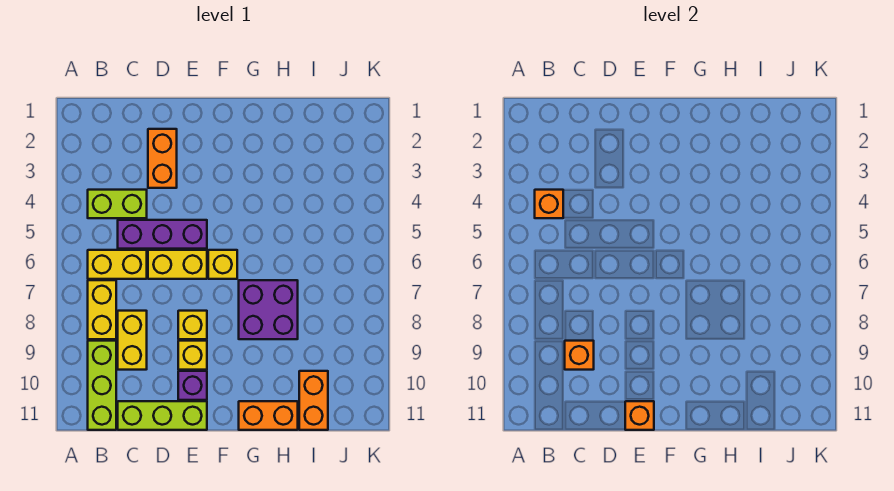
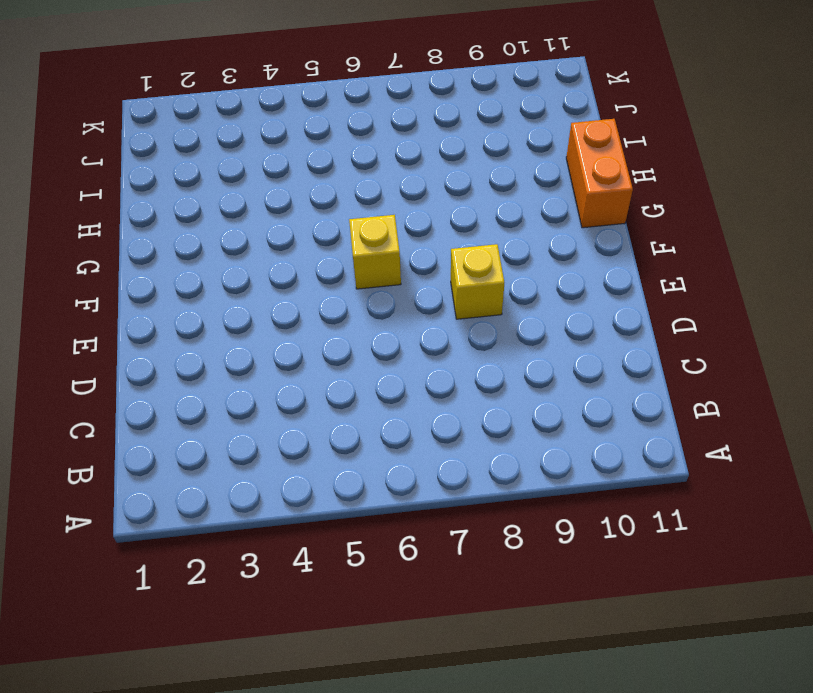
none -> lime 1x2 brick [88,190,147,218]
none -> yellow 1x2 brick [88,250,147,279]
none -> yellow 1x2 brick [88,280,116,339]

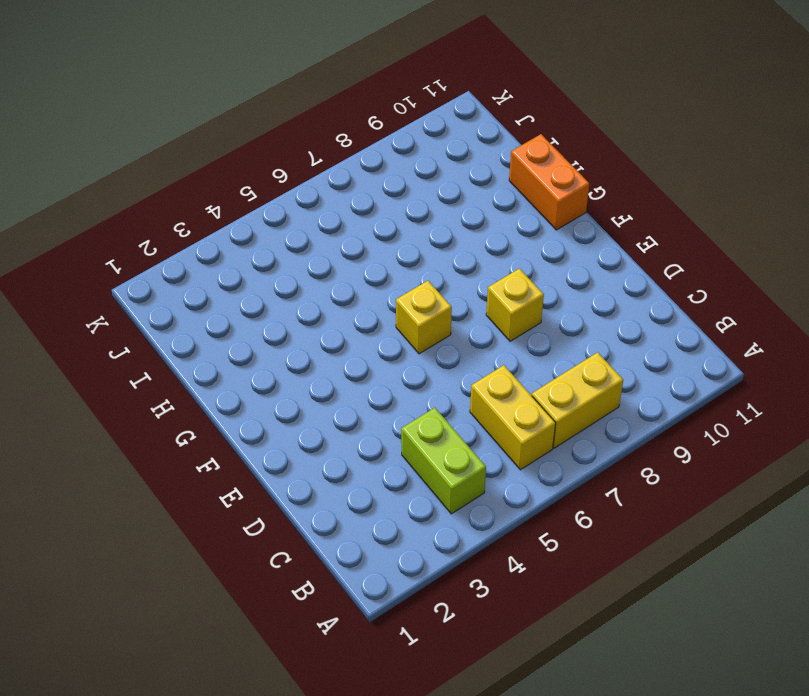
none -> lime 1x3 brick [88,341,116,430]
none -> purple 1x3 brick [118,220,207,249]
none -> yellow 1x2 brick [118,311,147,370]

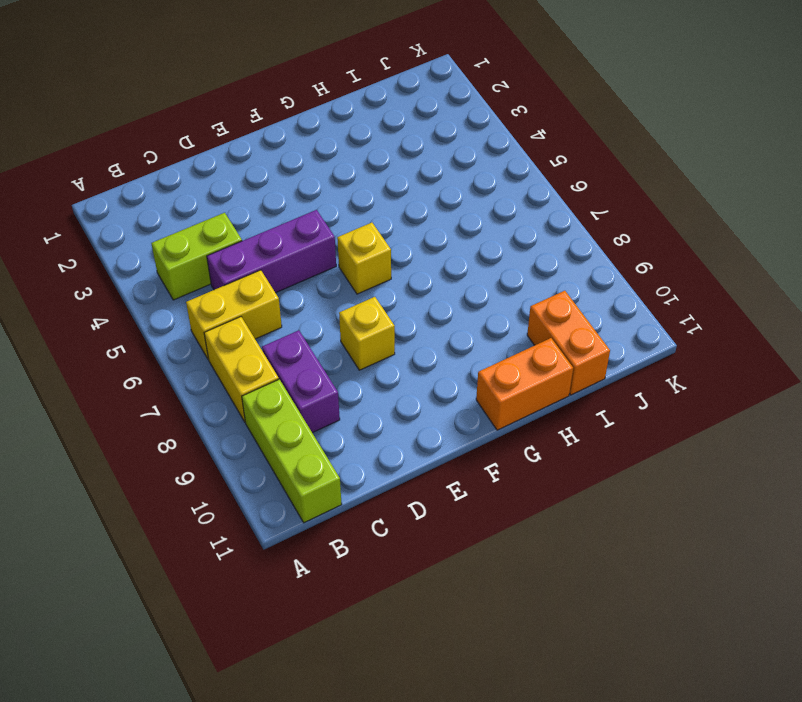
purple 1x2 brick [262,330,340,433] -> yellow 1x2 brick [118,311,147,370]
none -> lime 1x3 brick [118,401,207,430]
none -> orange 1x2 brick [148,129,177,188]
none -> yellow 1x2 brick [148,250,207,279]

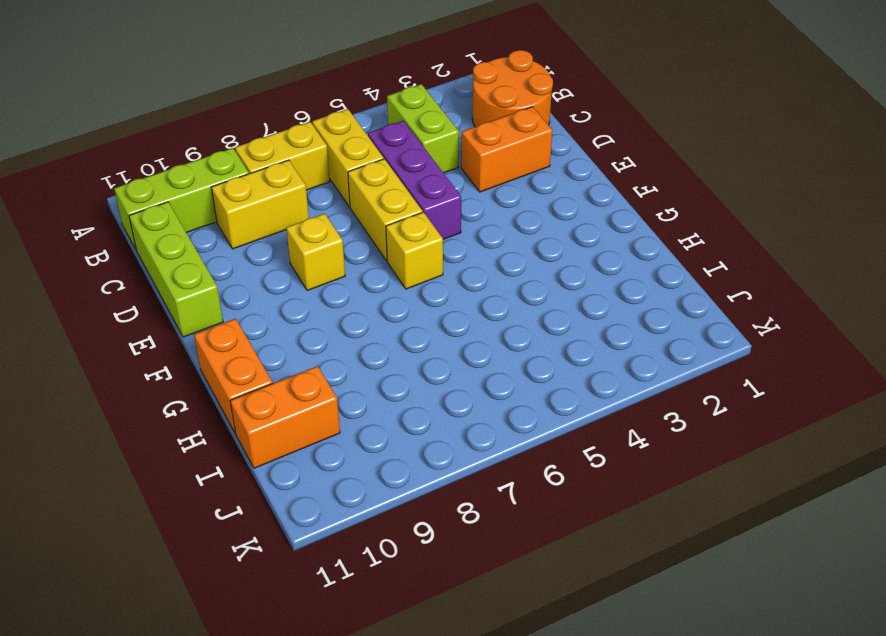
orange 2x2 round brick [472,50,553,127] -> none
none -> yellow 1x1 brick [178,341,207,370]
none -> purple 1x1 brick [178,371,207,400]
none -> purple 2x2 brick [239,280,298,339]

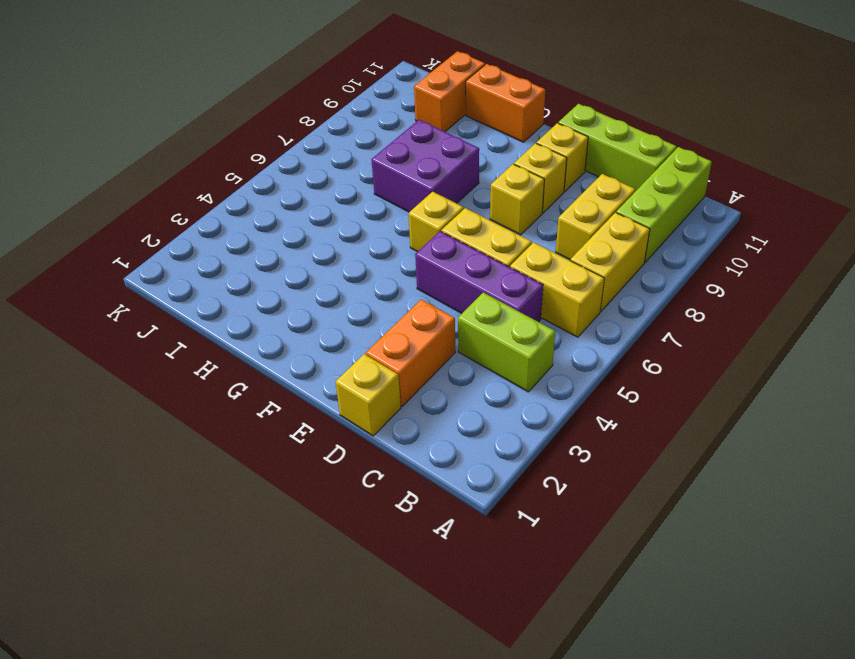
yellow 1x1 brick [335,354,401,436] -> none
yellow 1x1 brick [537,123,588,192] -> purple 1x1 brick [178,371,207,400]
none -> orange 1x1 brick [535,190,563,218]
none -> orange 1x1 brick [565,341,594,370]
none -> orange 1x1 brick [625,401,654,430]

